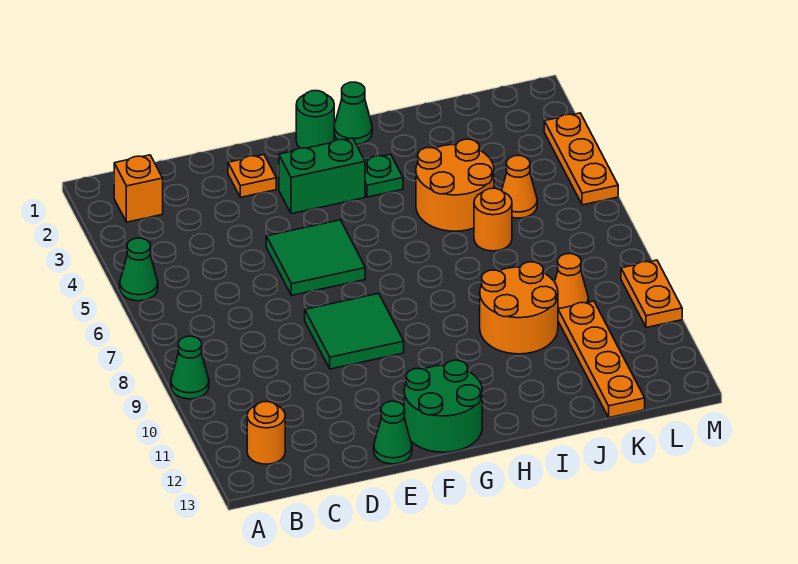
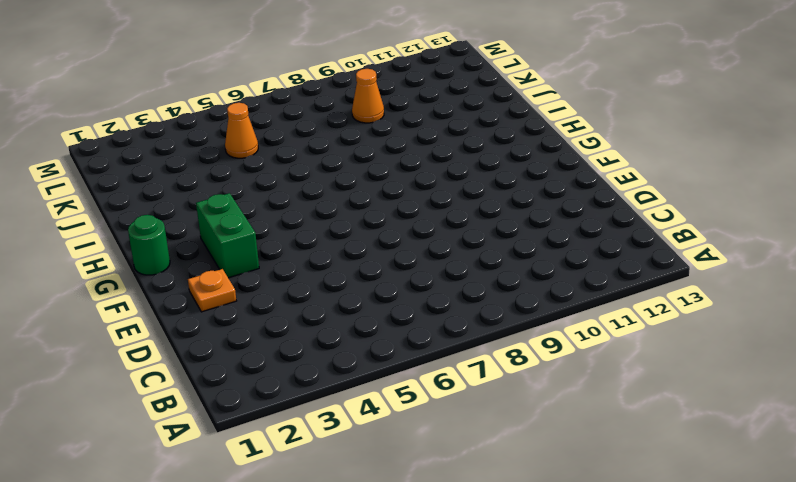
none -> green 1x1 cone [120,238,158,301]
none -> green 1x1 cone [171,336,209,399]
none -> orange 1x1 brick [114,155,163,222]

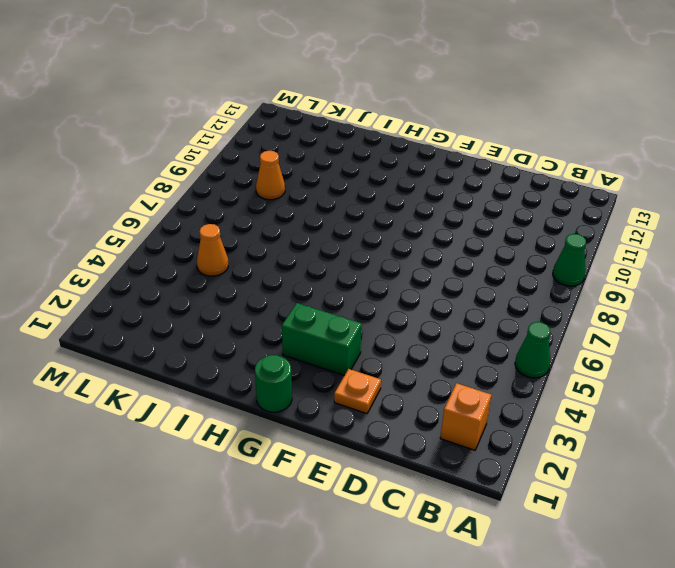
none -> orange 1x1 round brick [247,402,285,464]
none -> green 2x2 tile [266,220,365,296]
none -> green 2x2 tile [305,293,404,369]

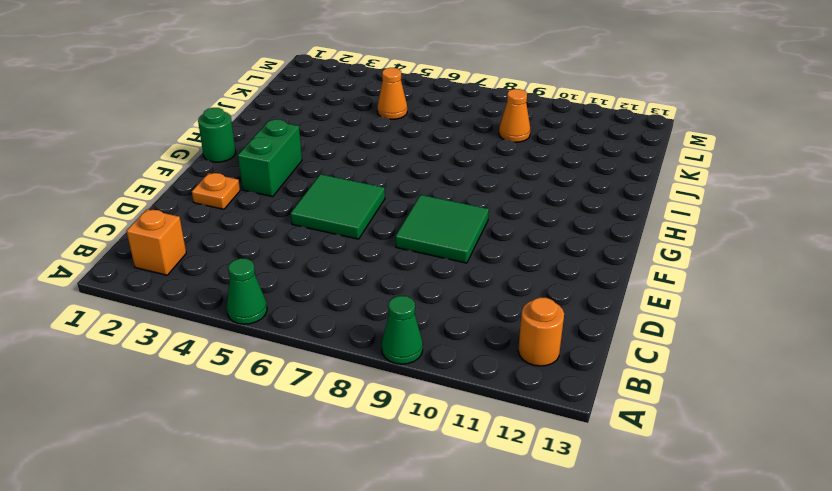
none -> green 1x1 cone [374,401,412,464]
none -> green 2x2 round brick [404,360,482,452]
none -> green 1x1 cone [334,82,372,145]

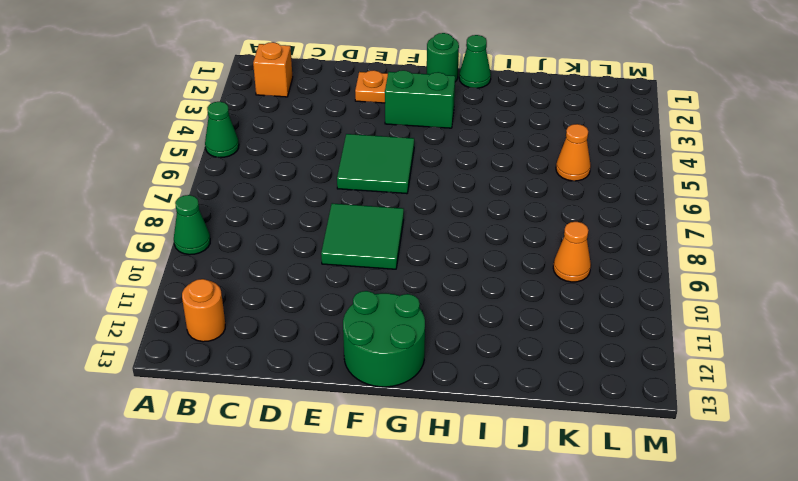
none -> green 1x1 cone [374,401,412,464]
none -> green 1x1 plate [365,154,403,197]
none -> orange 2x2 round brick [416,139,494,231]

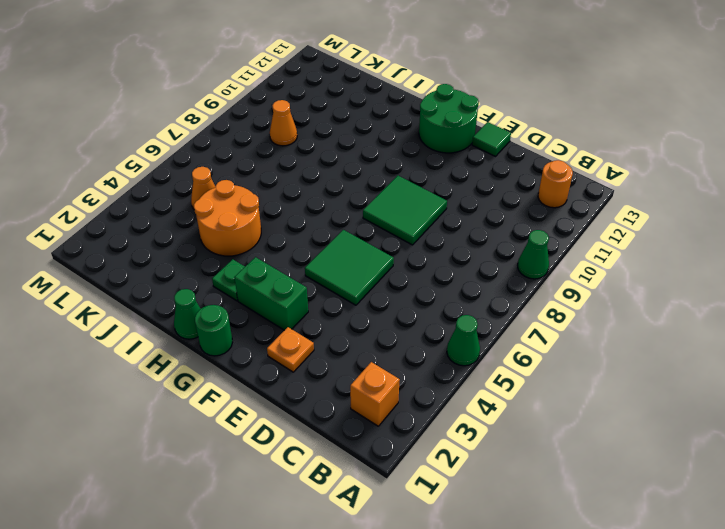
green 1x1 tile [472,122,511,156] -> green 1x1 cone [374,401,412,464]
none -> orange 2x2 round brick [480,262,558,354]
none -> orange 1x1 round brick [474,188,512,251]
none -> orange 1x4 plate [558,301,645,418]

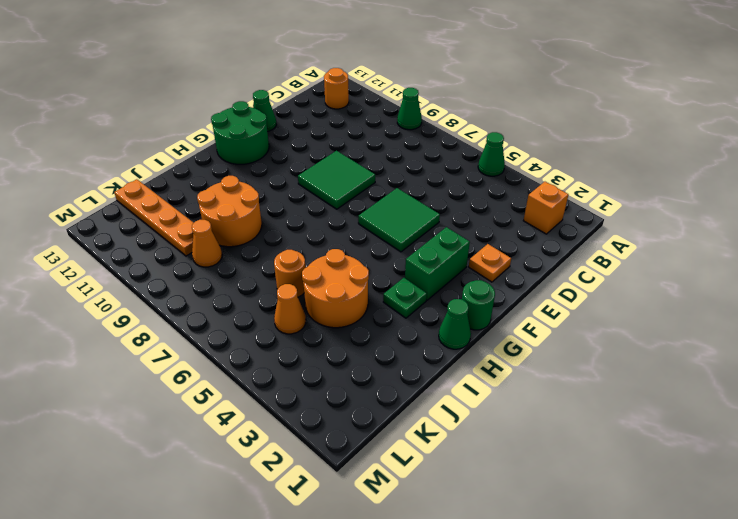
none -> orange 1x3 plate [544,113,618,205]
none -> orange 1x2 plate [621,260,682,328]

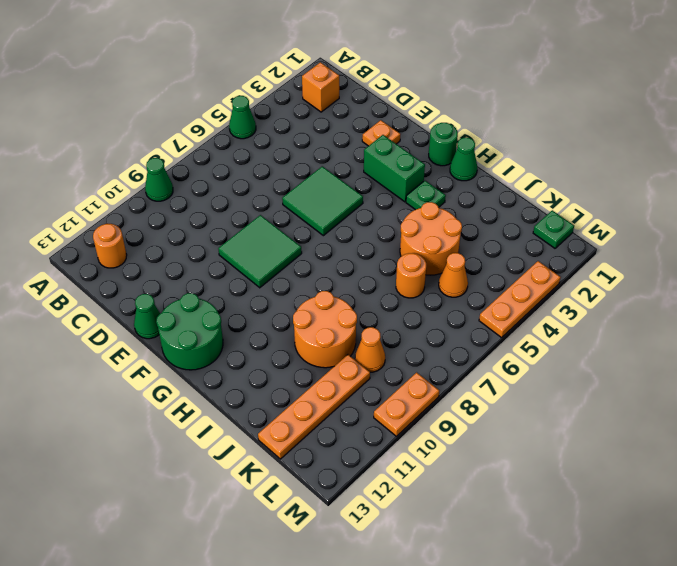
green 1x1 plate [533,210,574,248] -> none

